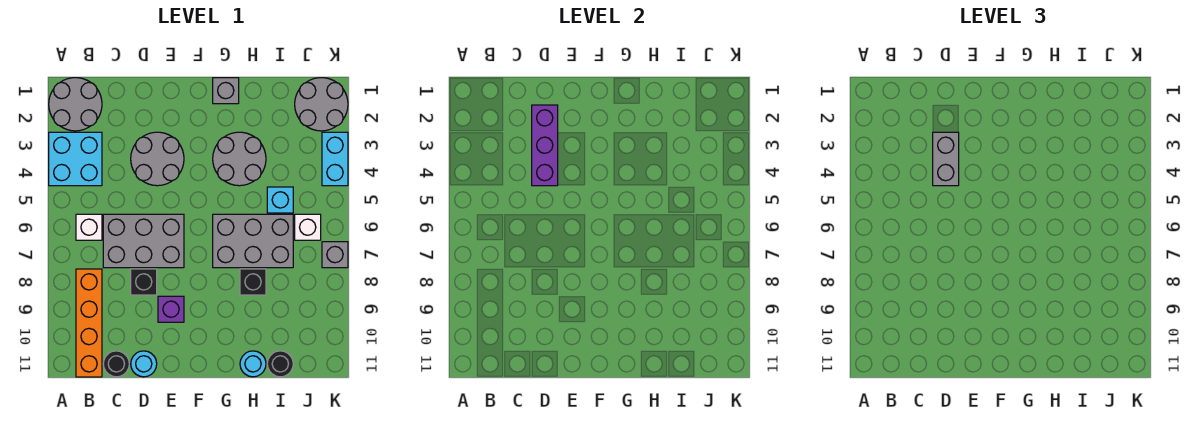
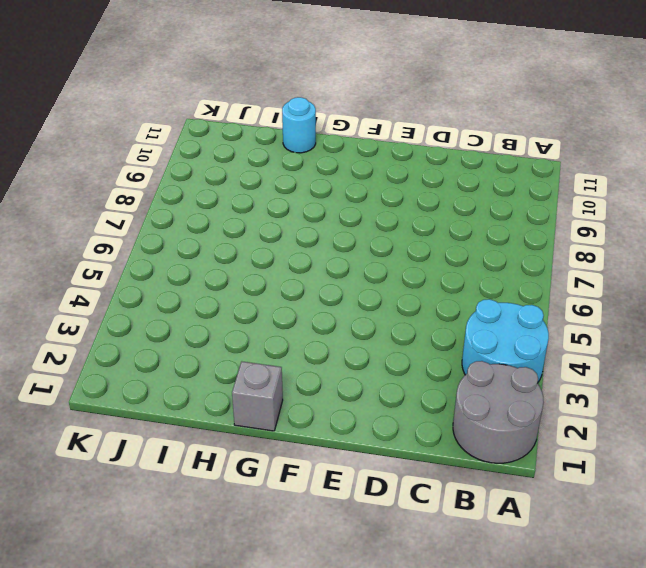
cyan 2x2 round brick [462,299,549,382] -> cyan 2x2 brick [49,132,102,186]
none -> white 1x1 brick [76,214,102,240]
none -> orange 1x4 brick [76,269,102,377]
none -> grey 2x3 brick [103,214,184,268]

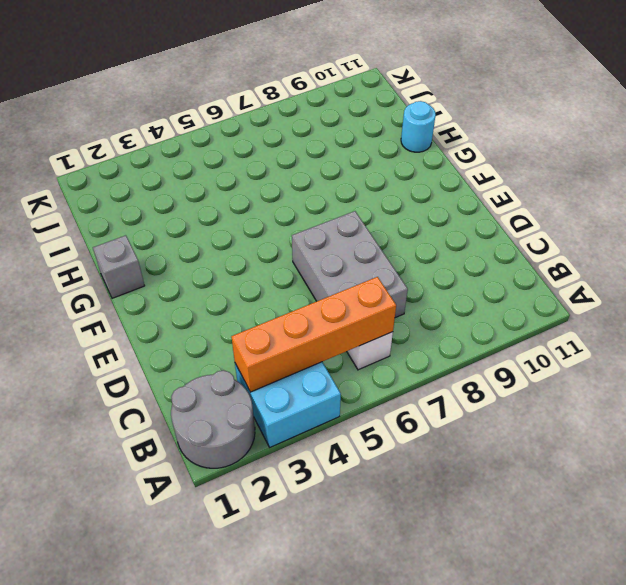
orange 1x4 brick [231,277,396,392] -> orange 1x4 brick moved to [76,269,102,377]
none -> black 1x1 round brick [103,351,129,377]
none -> grey 2x2 round brick [131,132,184,186]
none -> black 1x1 brick [131,269,157,295]

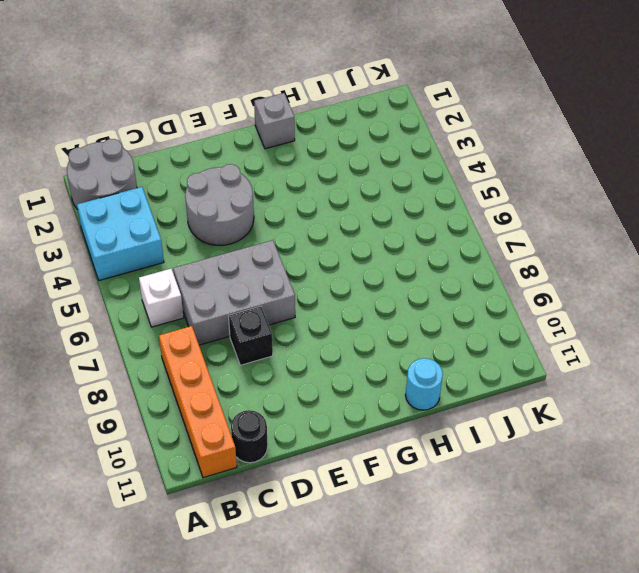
none -> cyan 1x1 round brick [131,351,157,377]
none -> purple 1x1 brick [158,296,184,322]
none -> grey 2x2 round brick [213,132,266,186]

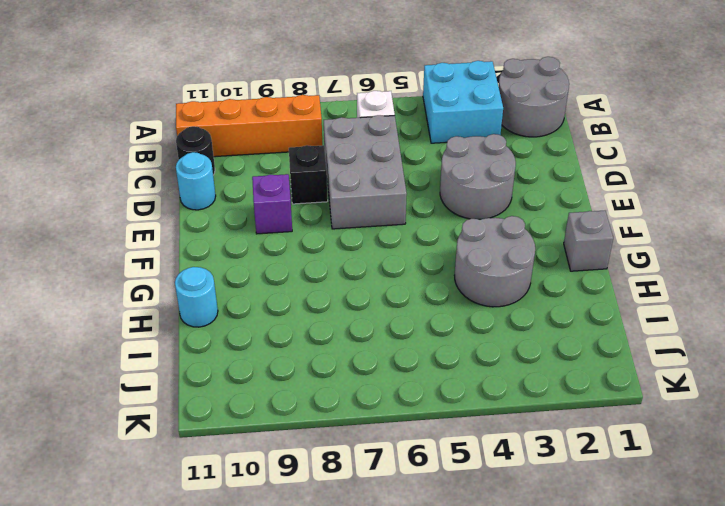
none -> grey 2x3 brick [213,214,293,268]
none -> black 1x1 brick [240,269,266,295]
none -> cyan 1x1 brick [267,187,293,213]

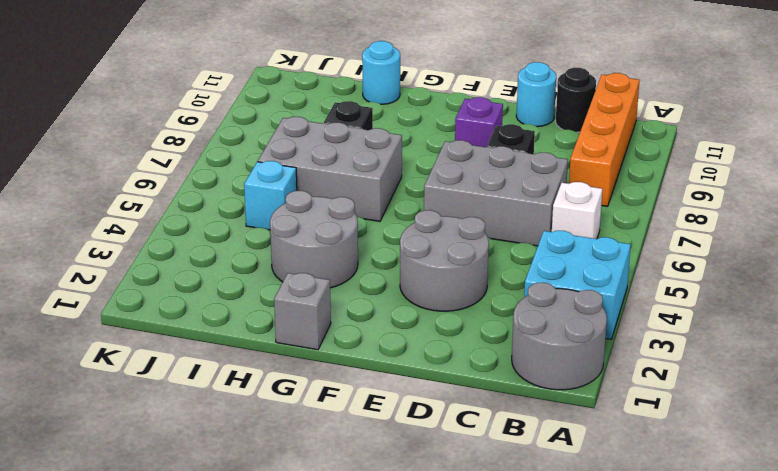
none -> black 1x1 round brick [267,351,293,377]
none -> grey 2x2 round brick [295,78,348,131]
none -> white 1x1 brick [295,214,321,240]

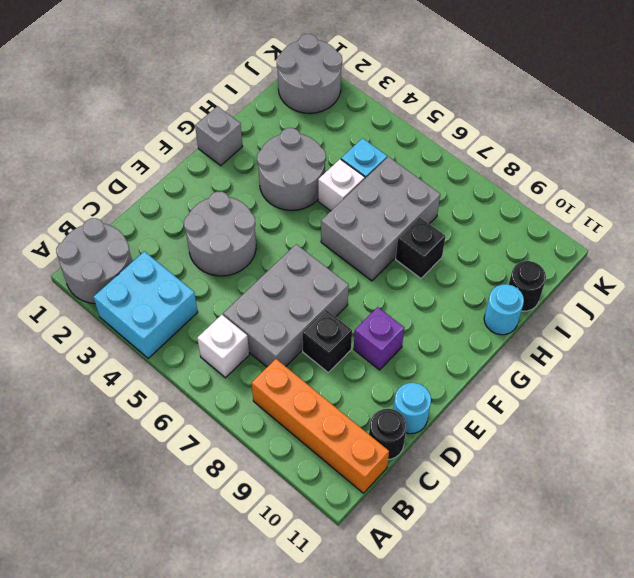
white 1x1 brick [318,159,365,211] -> white 1x1 brick moved to [295,214,321,240]
none -> cyan 1x2 brick [322,132,348,186]
none -> grey 1x1 brick [322,242,348,268]
none -> purple 1x3 brick [532,105,558,186]

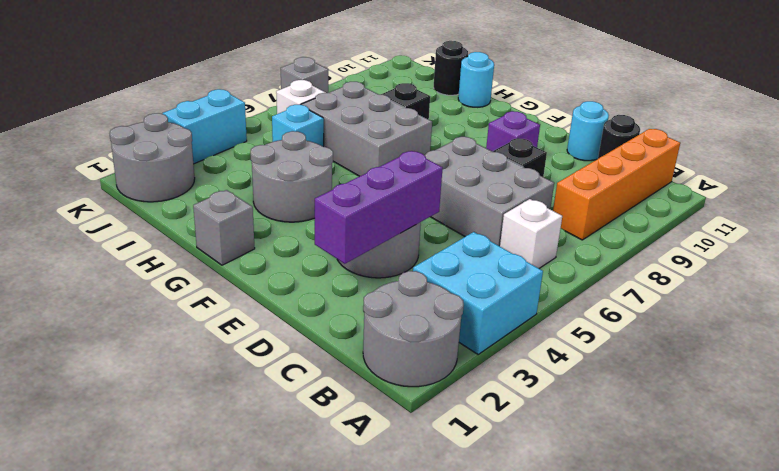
none -> grey 1x2 brick [933,132,959,186]

